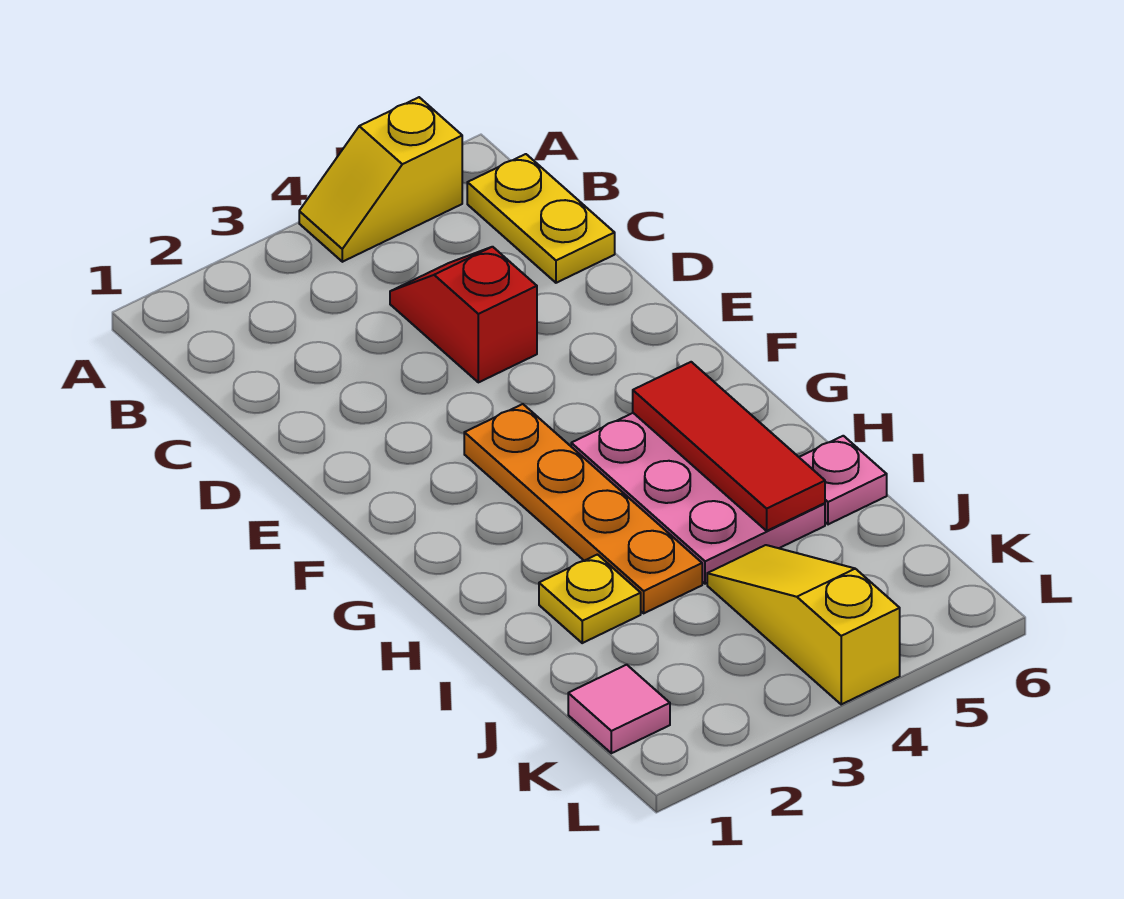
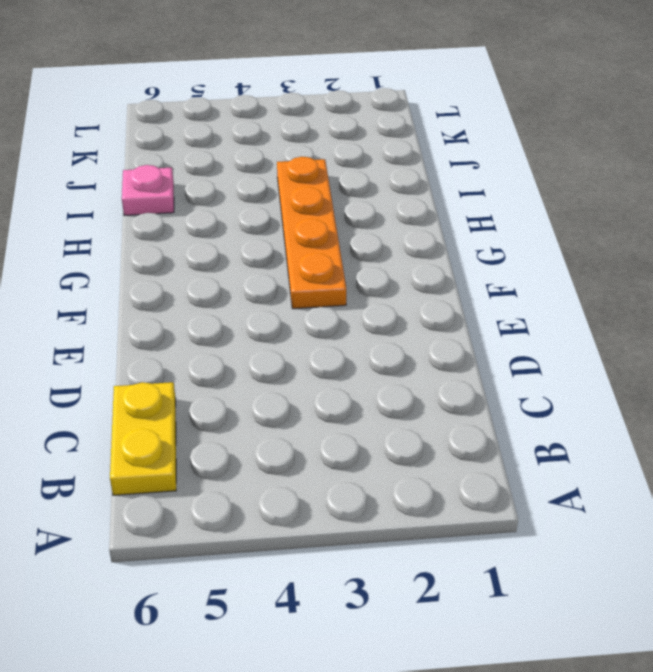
none -> yellow 1x2 slope [299,97,462,262]
none -> red 1x2 slope [390,247,537,382]

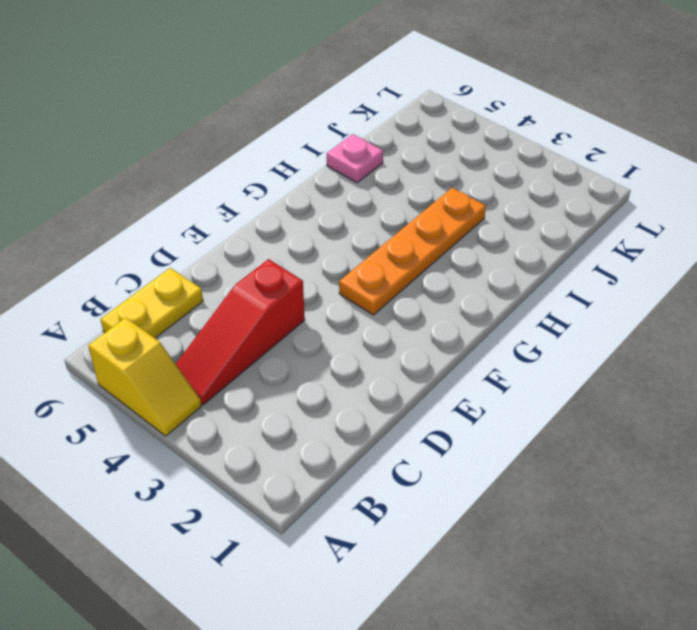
red 1x3 slope [176,259,305,405] -> red 1x2 slope [390,247,537,382]
none -> pink 2x3 plate [571,413,825,584]
none -> yellow 1x1 plate [539,555,641,643]

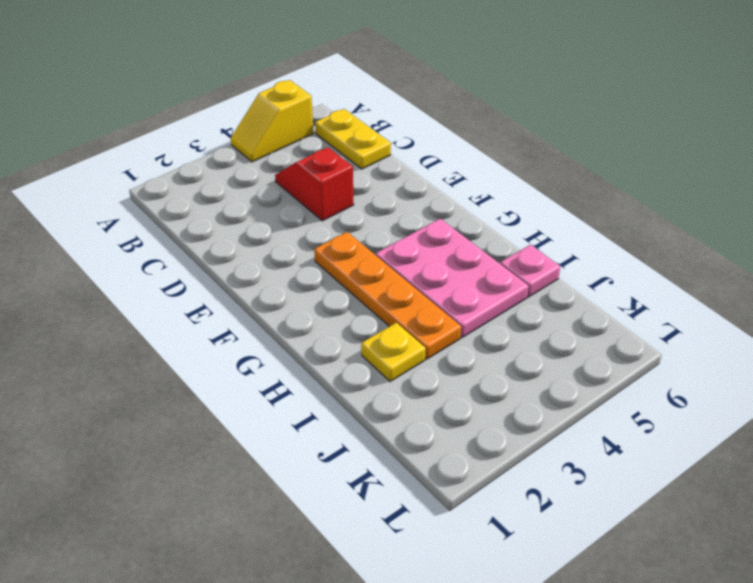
none -> yellow 1x3 slope [707,545,900,704]
none -> pink 1x1 tile [568,665,670,753]

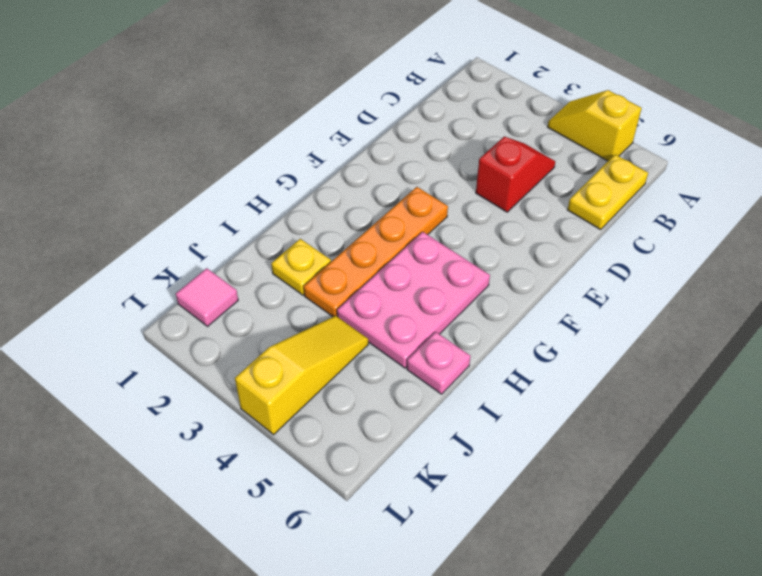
none -> red 1x3 tile [633,362,825,531]

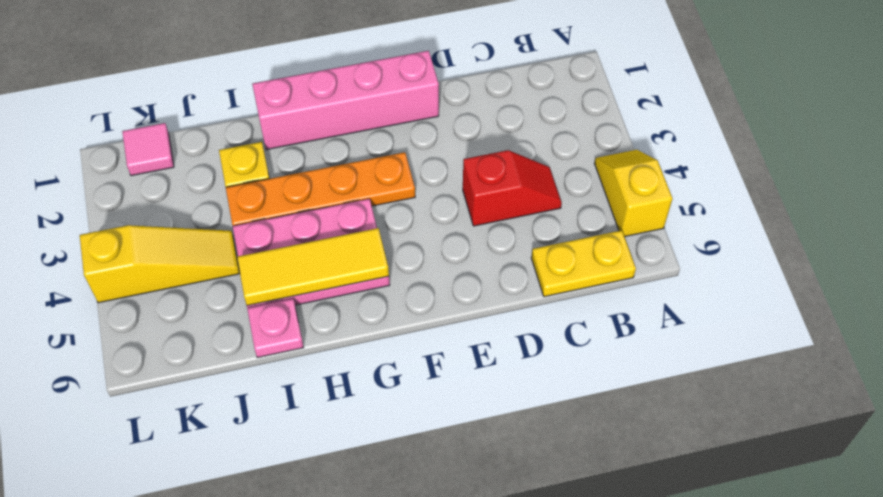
pink 1x4 brick [252,51,439,150] -> none
yellow 1x3 tile [237,228,389,306] -> red 1x3 tile [633,362,825,531]

